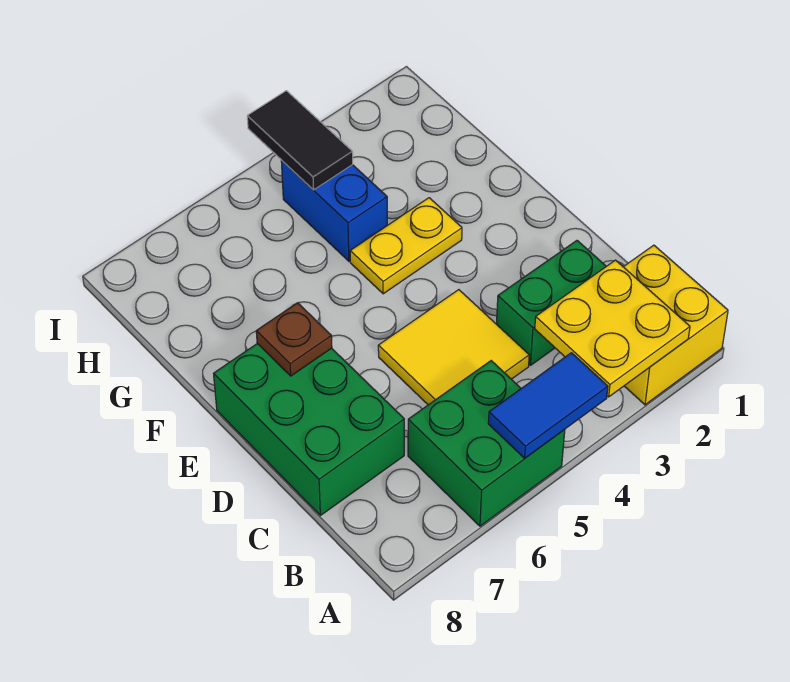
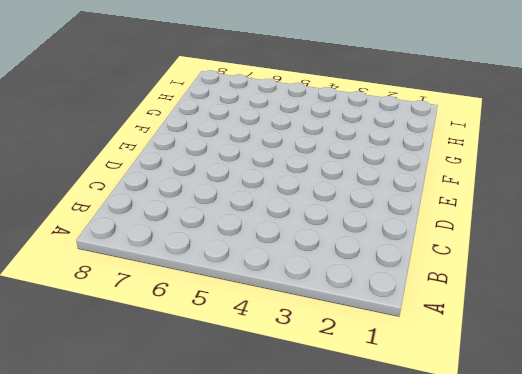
none -> yellow 2x2 brick [624,245,728,405]
none -> green 2x2 brick [408,361,565,526]

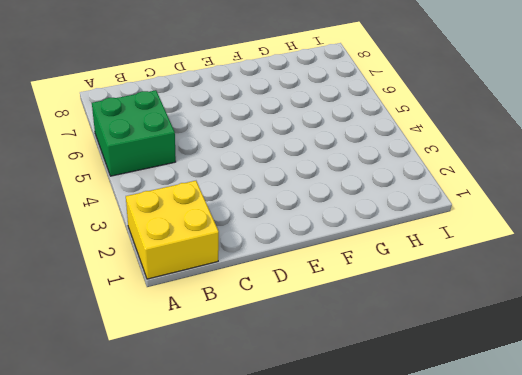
none -> green 1x2 brick [496,241,606,365]
none -> yellow 2x2 tile [378,290,529,405]

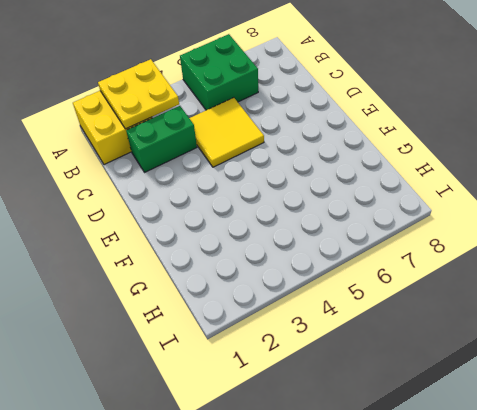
none -> green 2x3 brick [214,344,404,515]
none -> yellow 1x2 plate [350,198,462,294]

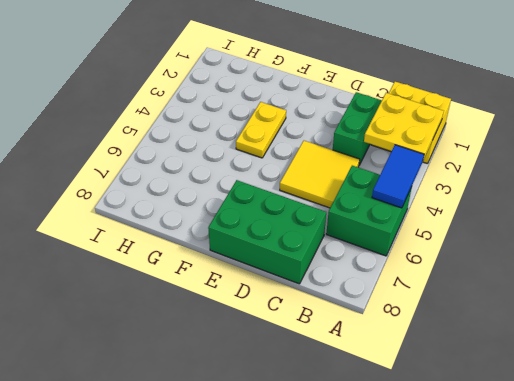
none -> blue 1x2 brick [281,161,387,261]
none -> brown 1x1 plate [256,303,332,376]

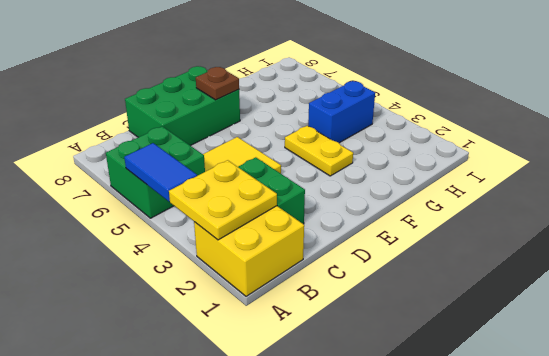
none -> black 1x2 tile [247,91,353,190]

